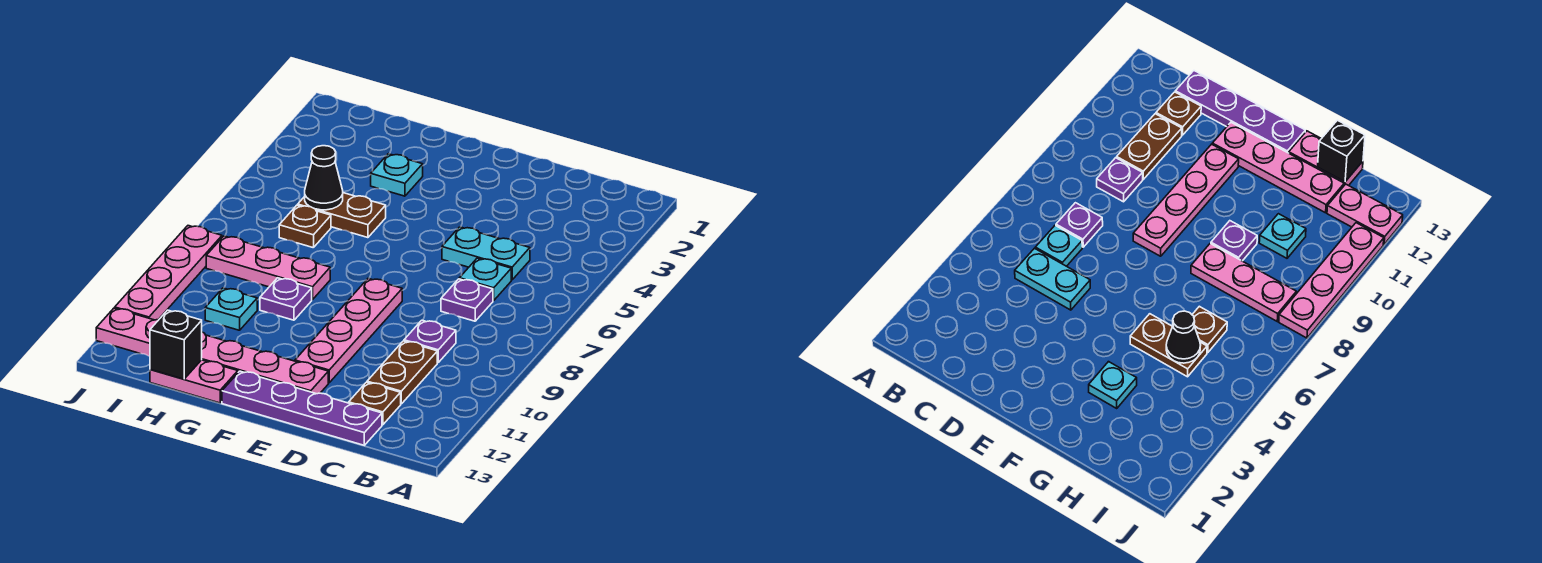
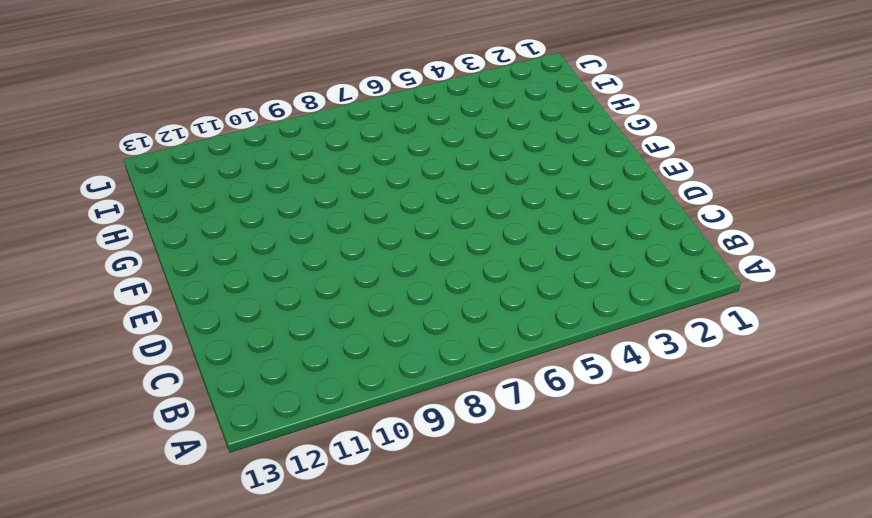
none -> cyan 1x2 plate [442,227,530,280]
none -> cyan 1x1 plate [459,258,511,301]
none -> purple 1x1 plate [441,279,493,321]

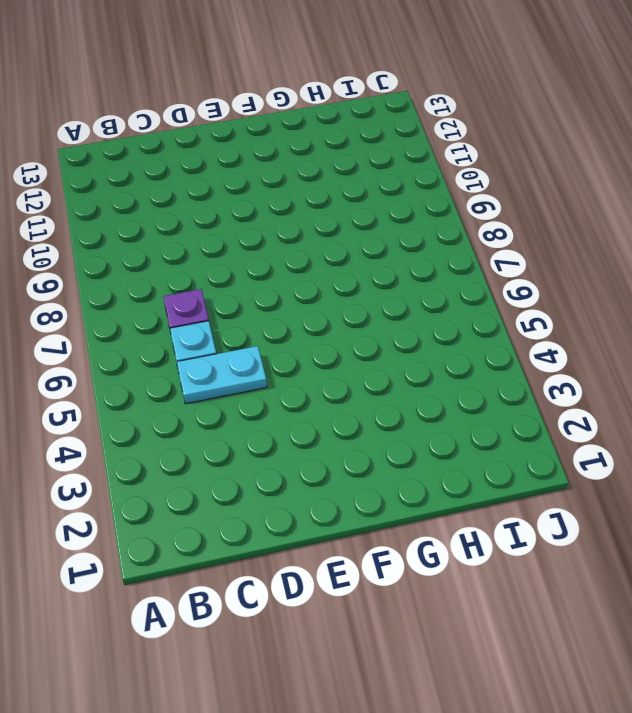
none -> purple 1x1 plate [404,320,456,363]
none -> brown 1x2 plate [367,341,437,404]
none -> brown 1x1 plate [349,382,401,425]

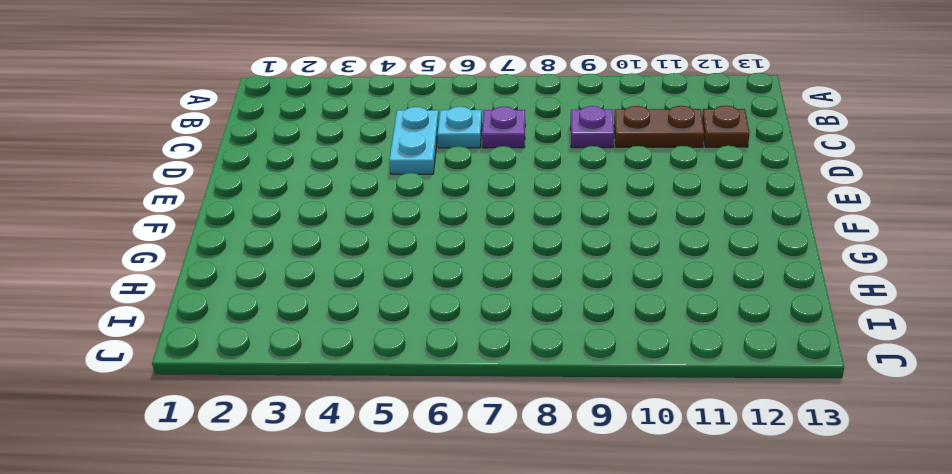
none -> purple 1x4 plate [222,371,382,445]
none -> pink 1x4 plate [295,278,402,383]
none -> pink 1x4 plate [202,332,328,394]

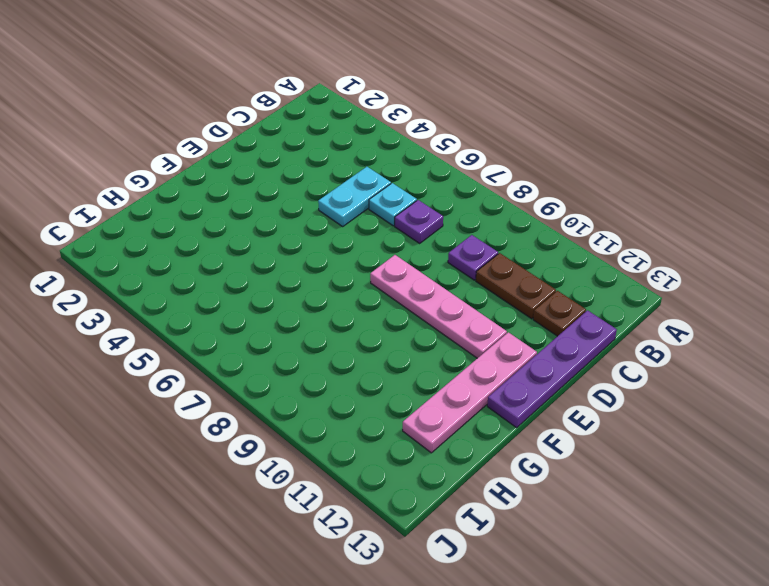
none -> cyan 1x1 plate [371,154,423,196]
none -> brown 1x2 plate [298,193,386,238]
none -> pink 1x3 plate [206,236,330,300]

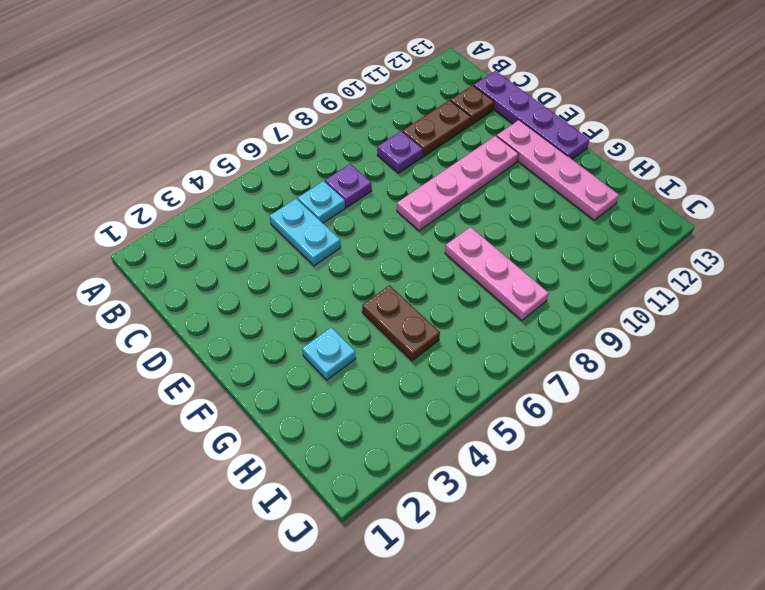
none -> purple 1x1 plate [260,278,312,320]
none -> pink 1x2 plate [150,360,238,403]
none -> brown 1x1 plate [279,205,331,248]

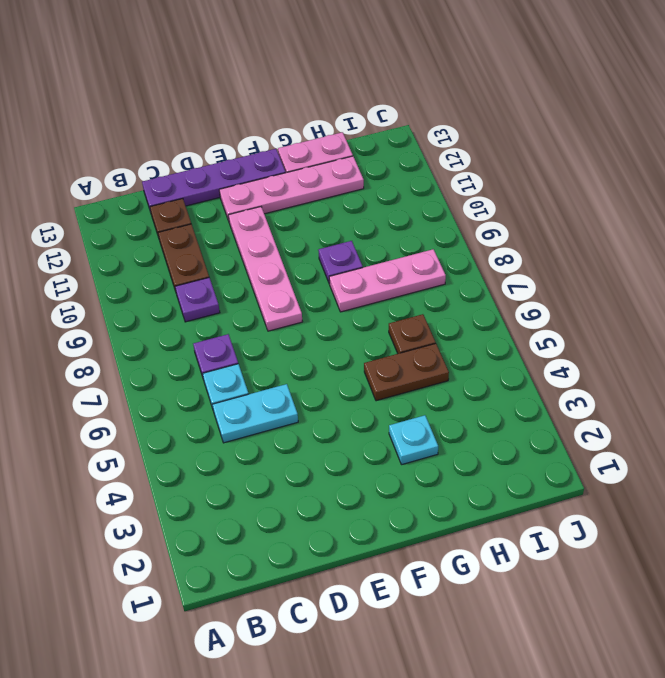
none -> cyan 1x1 plate [205,288,257,330]
none -> pink 1x2 plate [96,308,158,356]
none -> pink 1x4 plate [115,226,222,320]

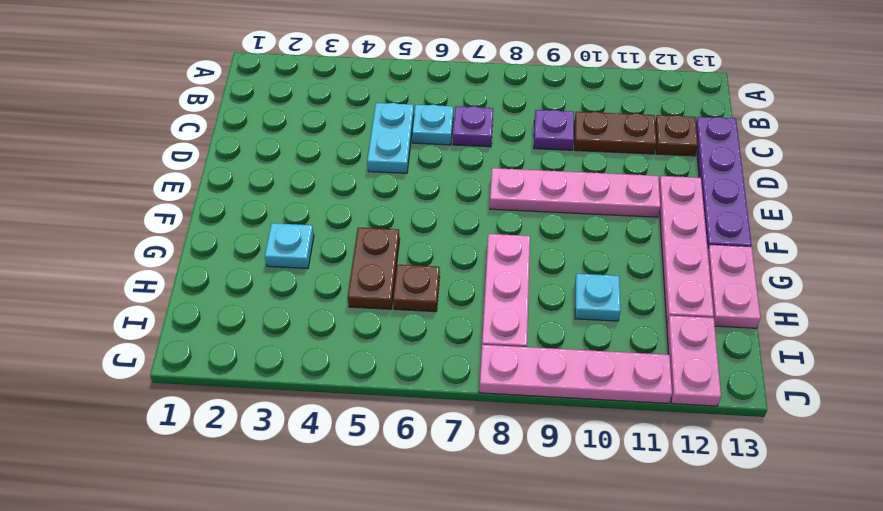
none -> purple 1x1 plate [260,278,312,320]
none -> black 1x1 cone [305,146,343,210]
none -> black 1x1 brick [150,310,202,379]

